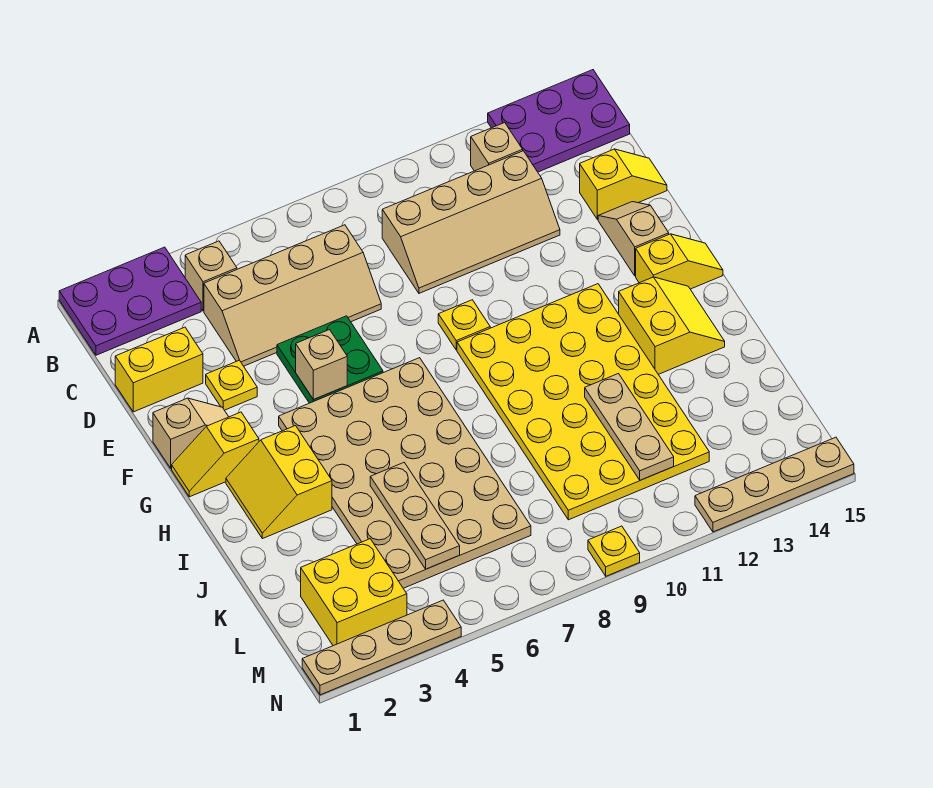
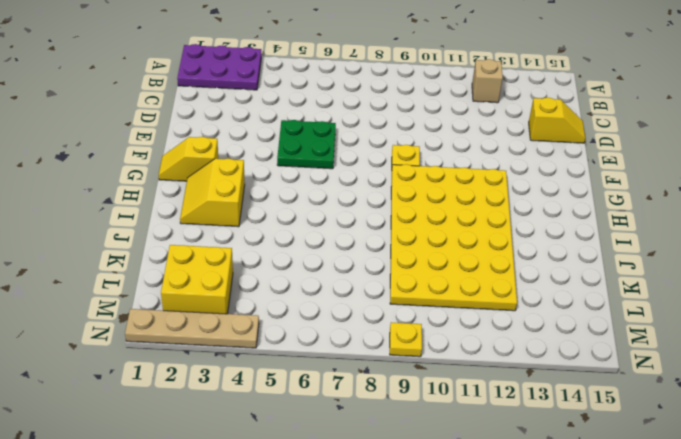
none -> purple 2x3 plate [488,70,630,172]
none -> tan 1x1 brick [185,241,237,311]
none -> tan 2x4 slope [204,225,381,366]

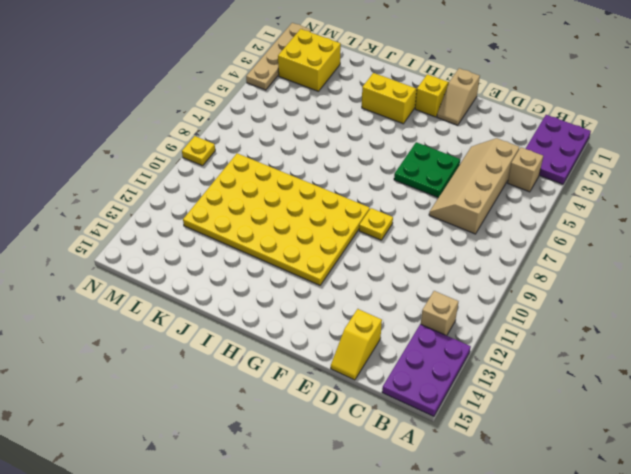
none -> tan 2x4 slope [382,151,560,293]
none -> yellow 1x2 brick [115,327,203,412]
none -> yellow 1x1 plate [206,360,257,410]

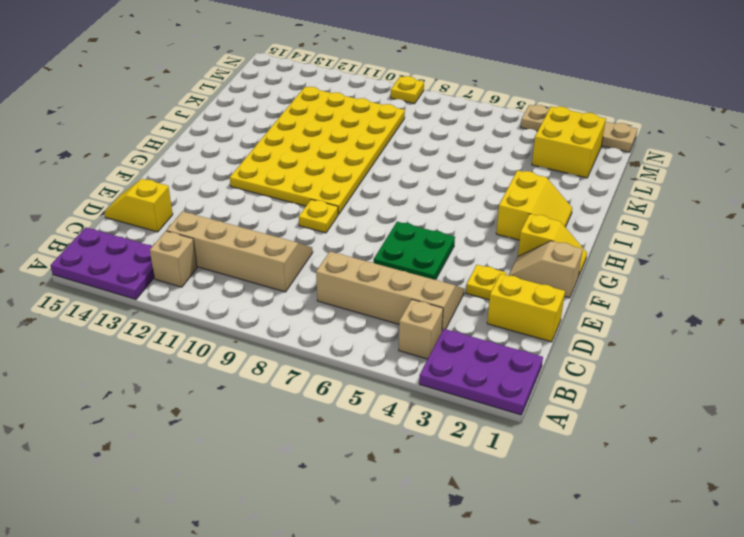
none -> tan 1x2 slope [598,202,669,276]
none -> tan 4x6 plate [279,358,531,588]
none -> yellow 1x2 slope [636,234,723,289]

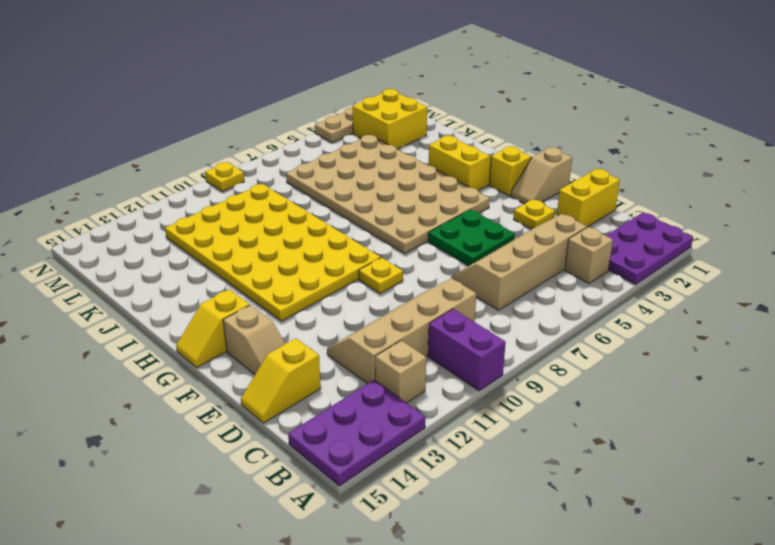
purple 1x2 brick [428,309,506,391] -> none
none -> yellow 2x2 slope [619,277,725,374]
none -> tan 1x4 plate [695,437,854,532]
none -> tan 1x1 brick [296,330,347,400]

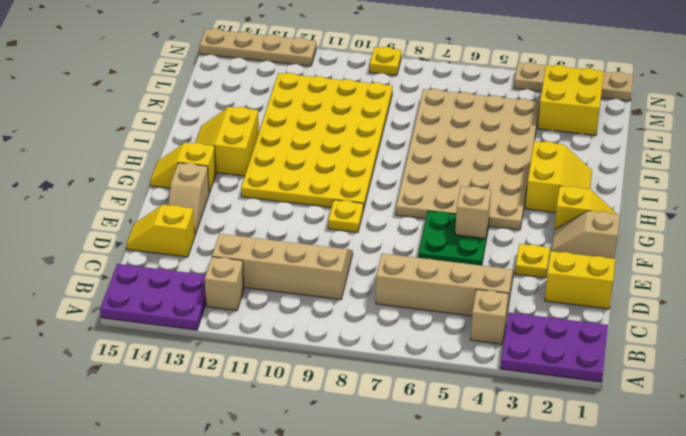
none -> tan 1x3 plate [370,463,460,569]
none -> tan 1x3 plate [585,374,674,480]

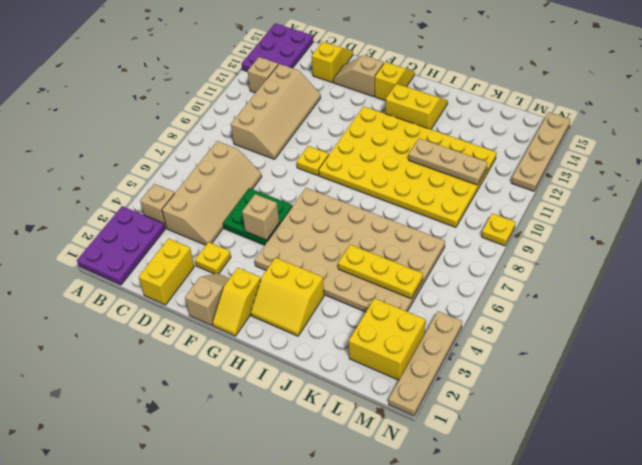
yellow 1x3 plate [338,245,423,299] -> tan 1x3 plate [370,463,460,569]

